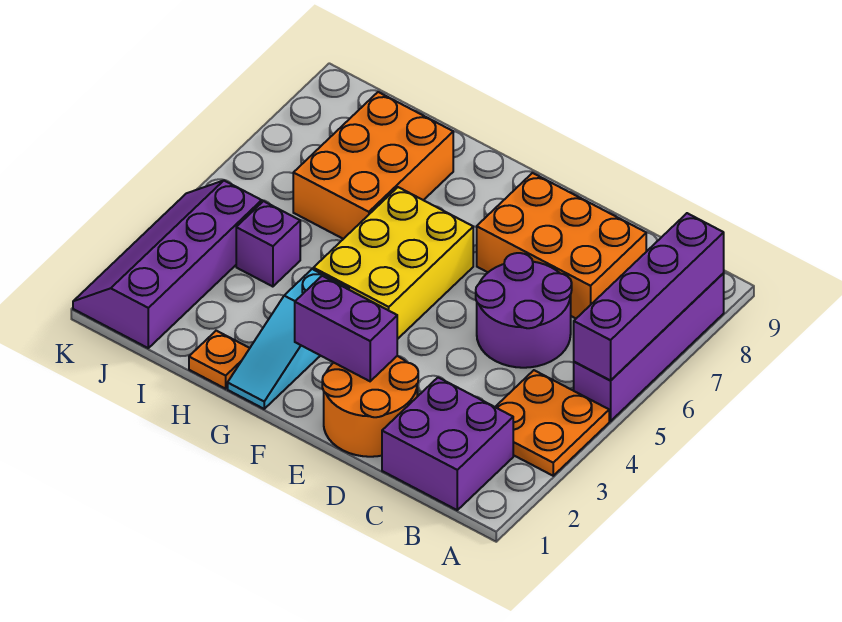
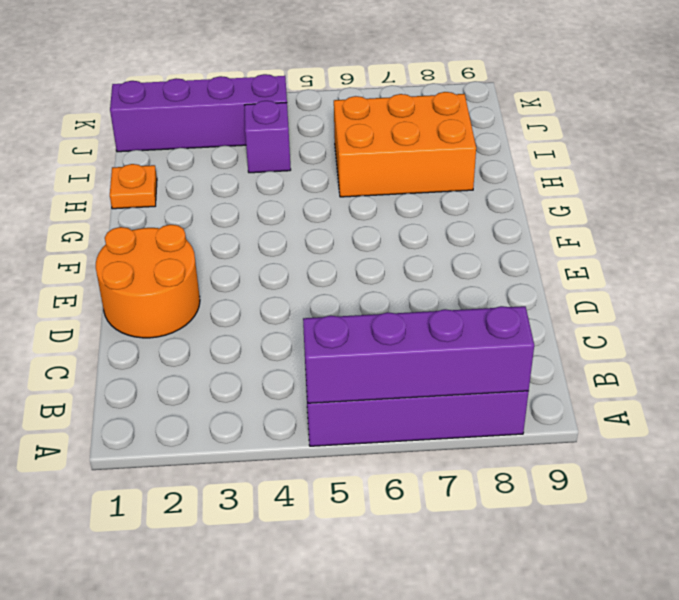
none -> orange 2x2 plate [496,370,609,476]
none -> purple 2x2 brick [382,378,513,510]
none -> purple 2x2 round brick [476,253,572,368]

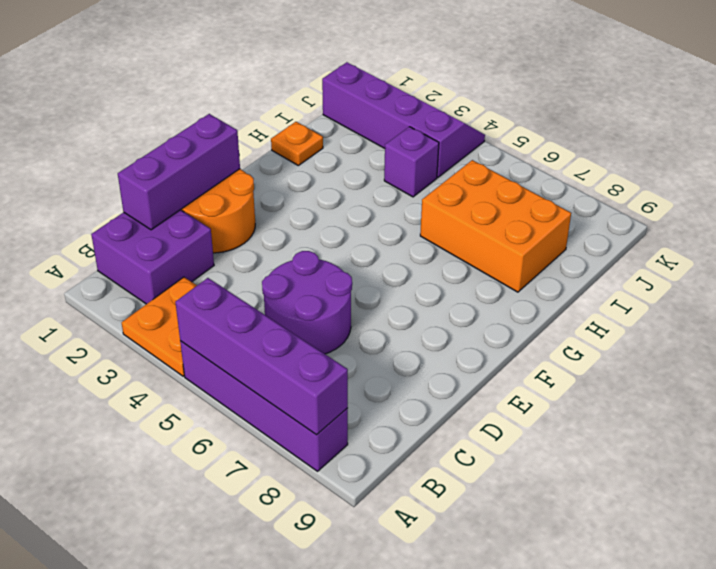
purple 1x3 brick [118,114,240,230] -> none
none -> orange 2x3 brick [477,173,646,318]
none -> yellow 2x3 brick [313,187,473,339]
none -> cyan 1x3 slope [228,269,349,409]

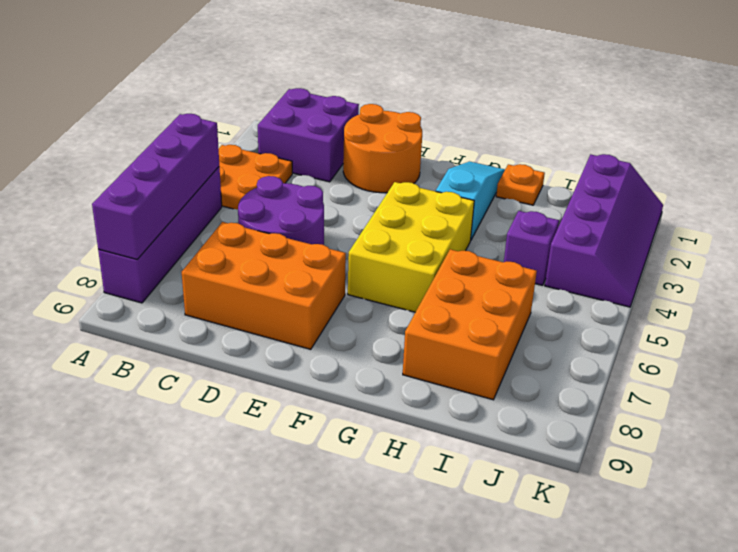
none -> purple 1x2 brick [295,276,397,381]

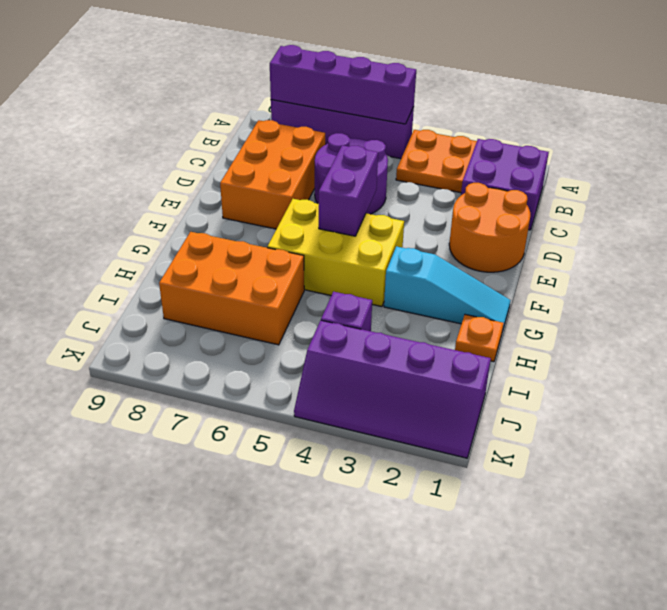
purple 1x2 brick [319,145,378,236] -> purple 1x2 brick moved to [295,276,397,381]

